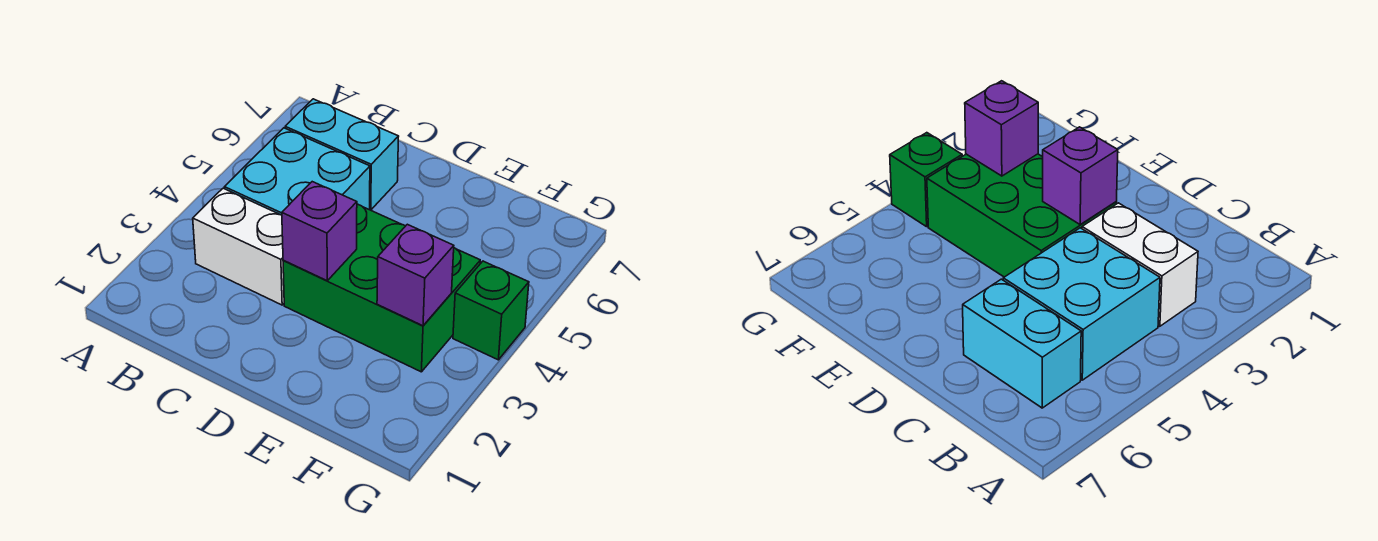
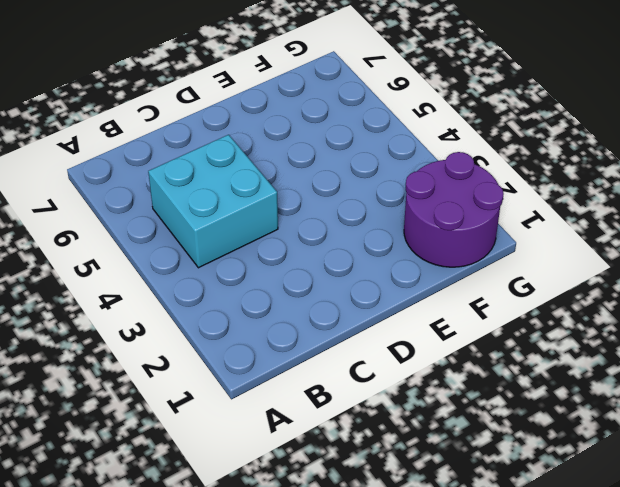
purple 2x2 round brick [404,152,504,267] -> none
none -> white 1x2 brick [193,188,284,305]
none -> cyan 1x2 brick [285,99,399,210]

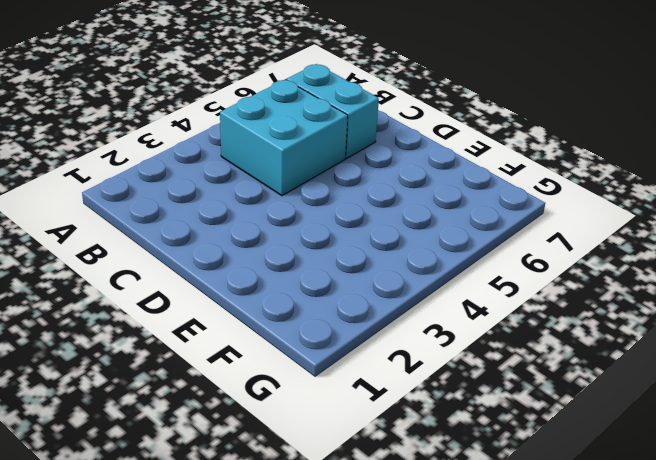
none -> white 1x2 brick [193,188,284,305]
none -> green 2x3 brick [283,204,480,372]

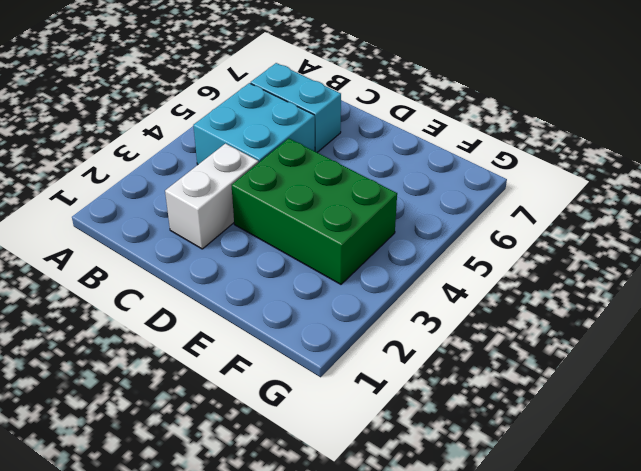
white 1x2 brick [165,144,258,249] -> white 1x2 brick turned to [193,188,284,305]
none -> green 1x1 brick [453,261,529,360]
none -> purple 1x1 brick [282,182,357,281]

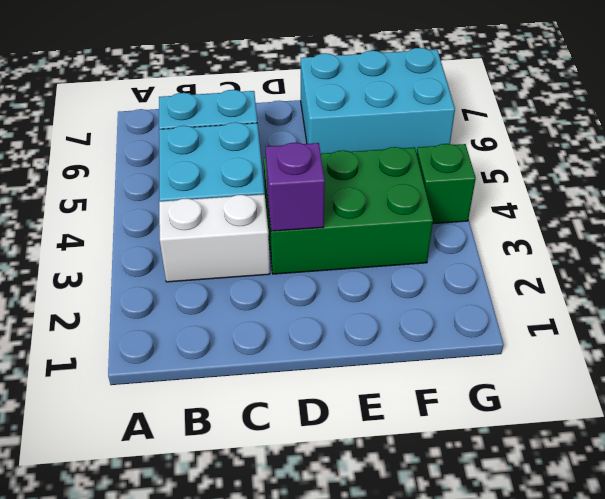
cyan 2x3 brick [301,48,455,154] -> none
none -> purple 1x1 brick [377,224,454,326]

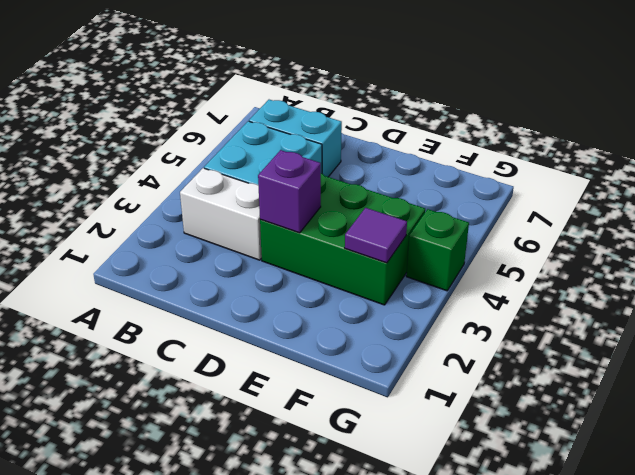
purple 1x1 tile [345,208,407,263] -> purple 1x1 brick [377,224,454,326]

